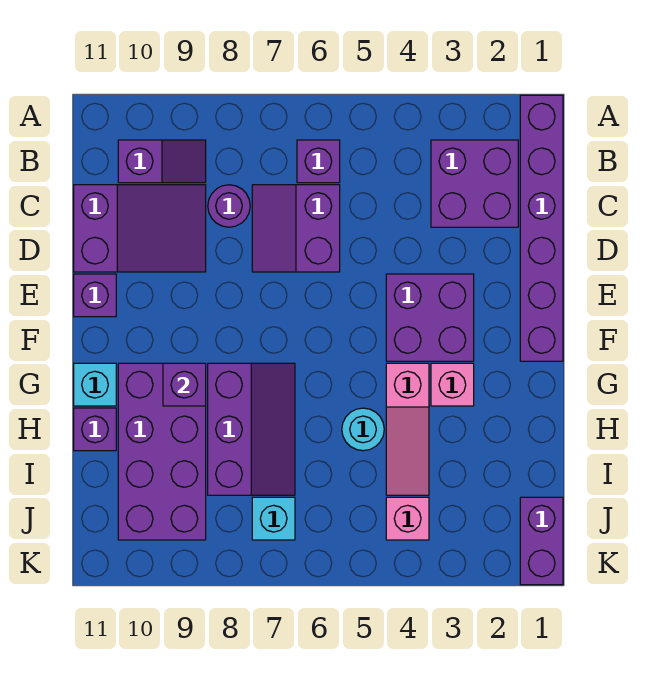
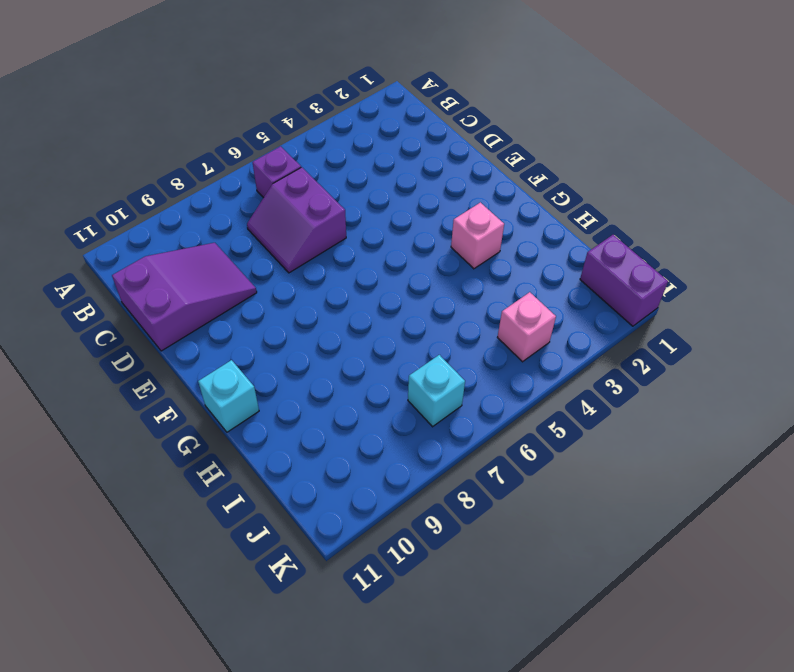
none -> purple 1x6 brick [520,95,563,361]
none -> purple 2x2 brick [431,140,518,227]
none -> purple 1x2 slope [118,140,206,183]

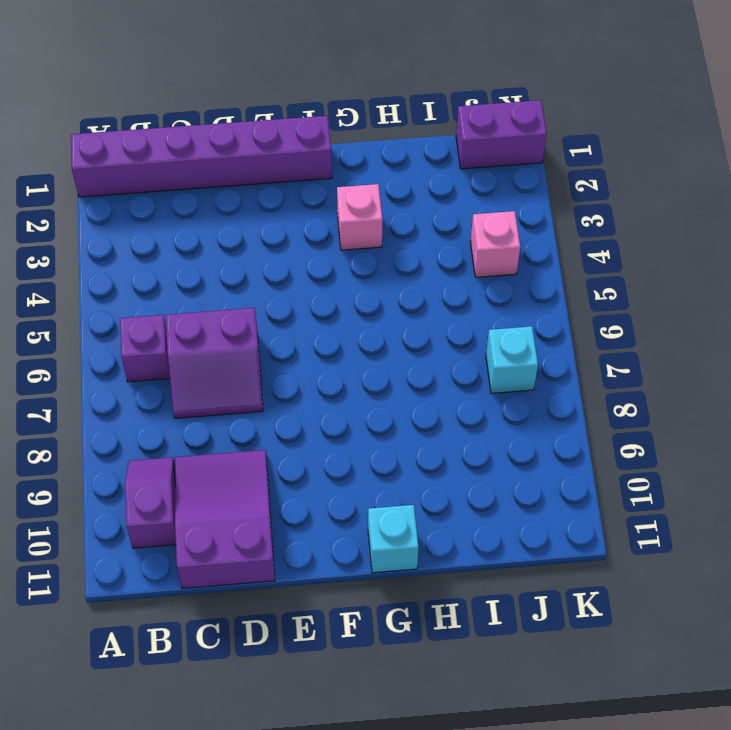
none -> purple 2x2 brick [431,140,518,227]
none -> purple 1x1 round brick [208,185,250,227]
none -> purple 2x2 brick [386,274,474,361]

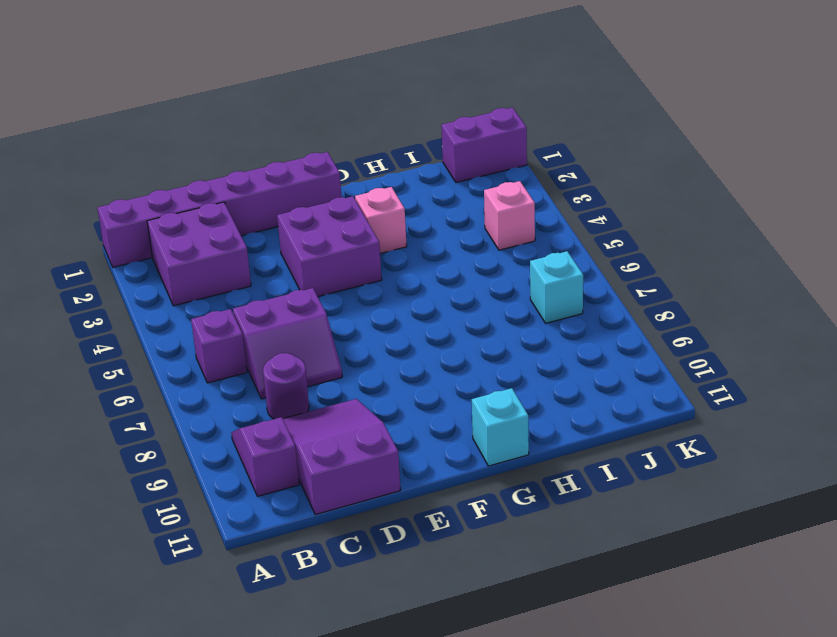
none -> purple 1x1 brick [74,274,116,317]
none -> pink 1x3 slope [386,363,429,495]
none -> purple 2x3 slope [208,363,295,495]

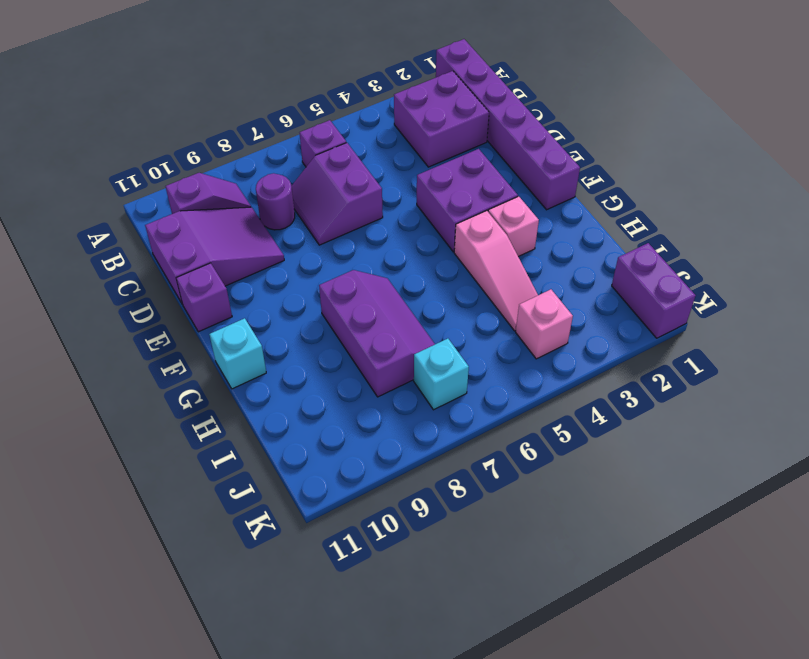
none -> purple 2x4 brick [118,363,206,540]
none -> cyan 1x1 round brick [342,408,384,451]
none -> purple 1x1 brick [74,408,116,451]

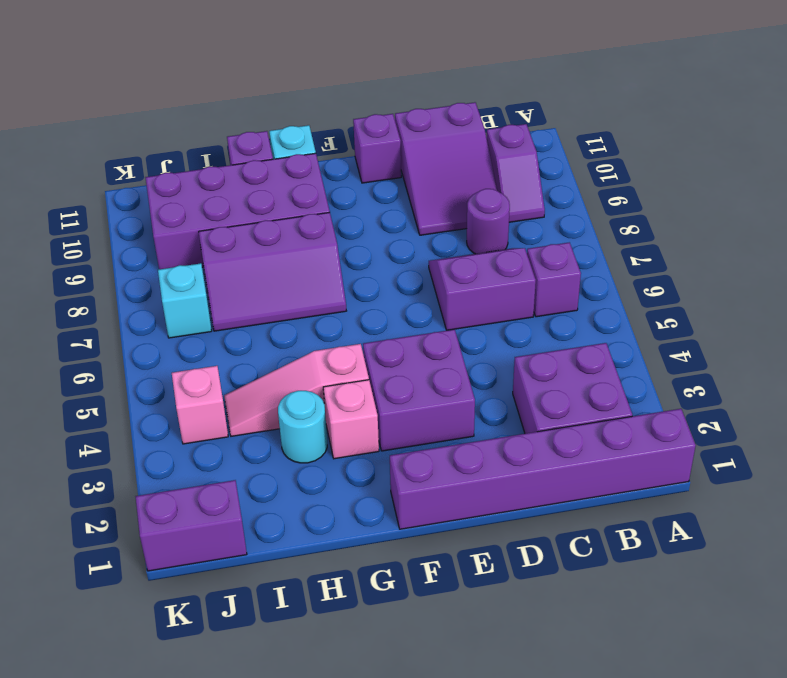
cyan 1x1 round brick [278,391,327,463] -> cyan 1x1 round brick moved to [342,408,384,451]
none -> purple 1x1 brick [163,363,206,406]

